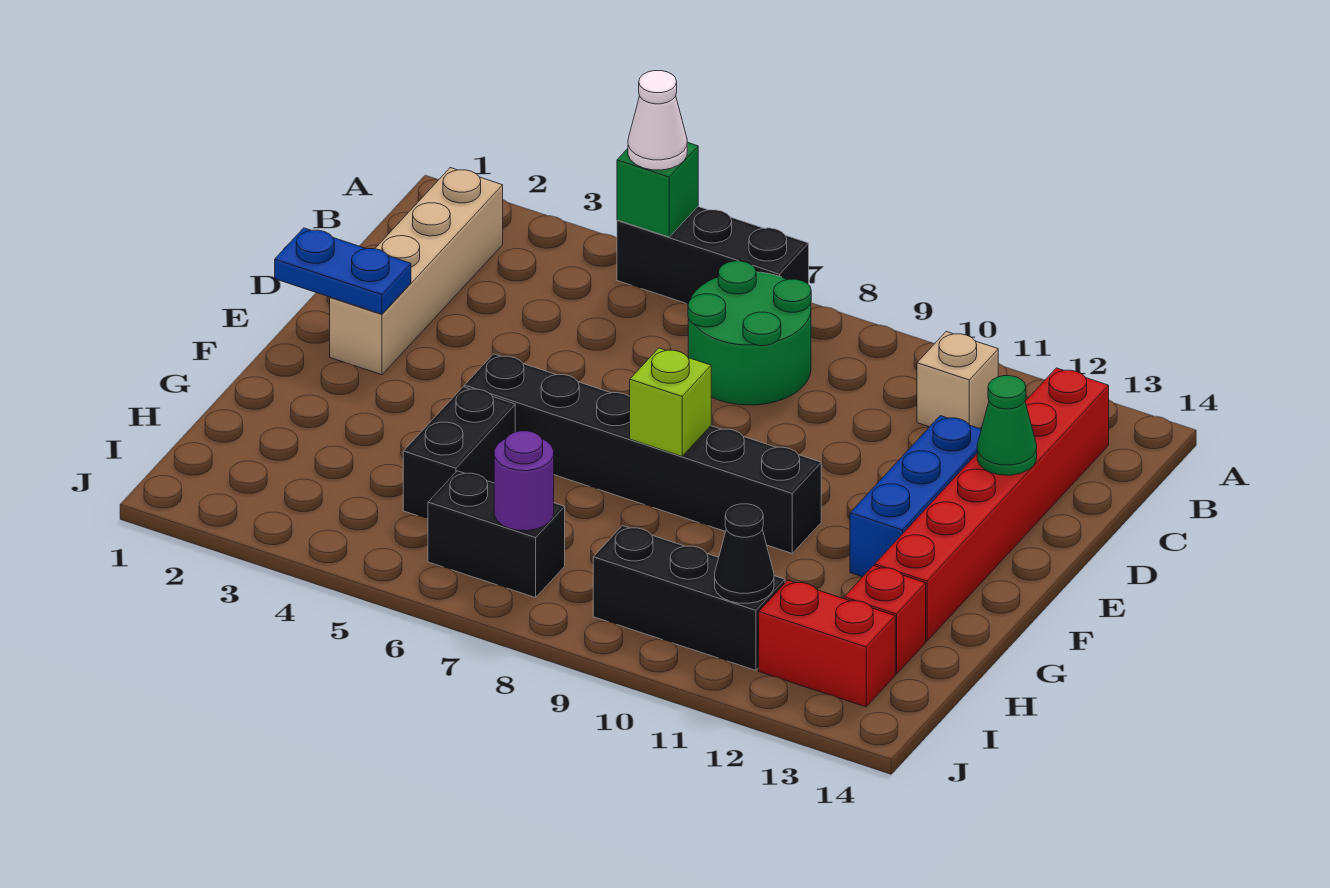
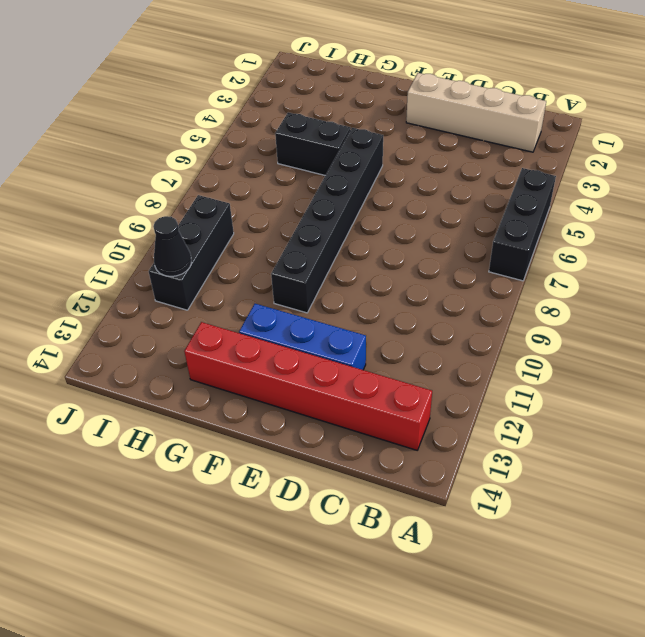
none -> green 2x2 round brick [688,261,811,405]
none -> tan 1x1 brick [917,332,998,429]
none -> red 1x1 brick [844,566,926,674]

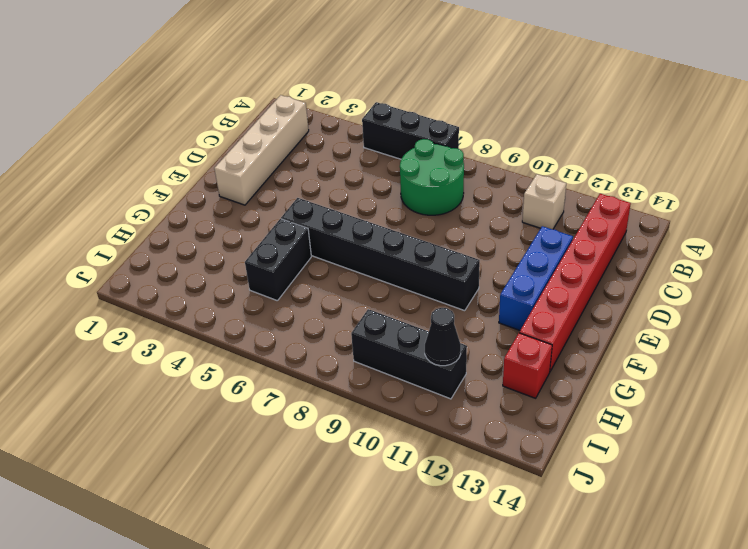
none -> black 1x2 brick [428,471,565,598]
none -> red 1x2 brick [759,580,895,707]
none -> green 1x1 brick [617,142,698,237]

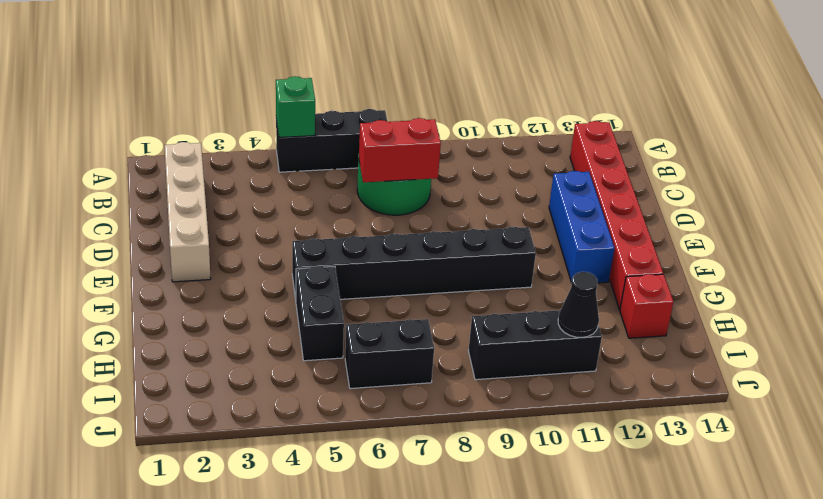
red 1x2 brick [359,118,441,182] -> red 1x2 brick moved to [759,580,895,707]
none -> tan 1x1 brick [917,332,998,429]
none -> green 1x1 cone [977,376,1037,475]
none -> blue 1x2 plate [275,228,411,314]

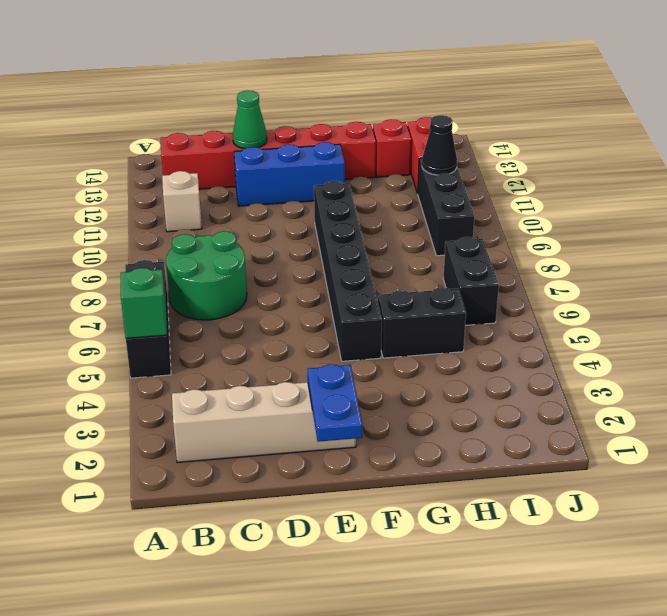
none -> lime 1x1 brick [630,348,711,456]
none -> purple 1x1 round brick [494,431,554,531]
none -> white 1x1 cone [628,71,687,170]

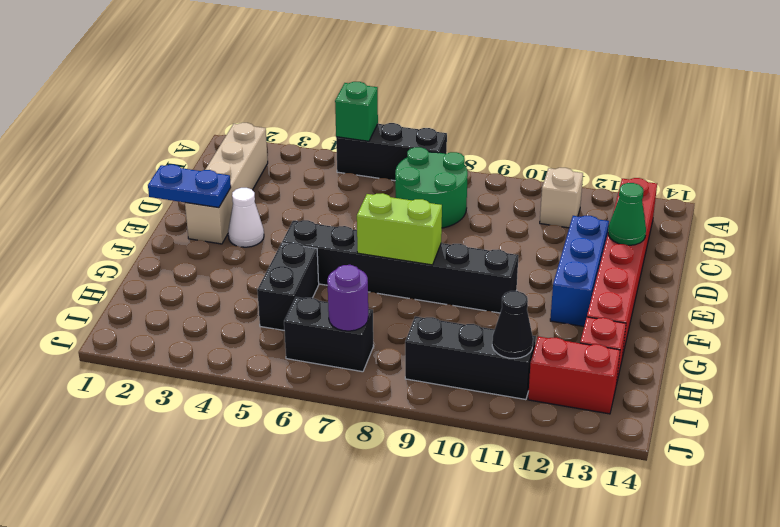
white 1x1 cone [228,188,264,247] -> white 1x1 cone moved to [628,71,687,170]
lime 1x2 brick [357,193,442,265] -> lime 1x1 brick [630,348,711,456]

